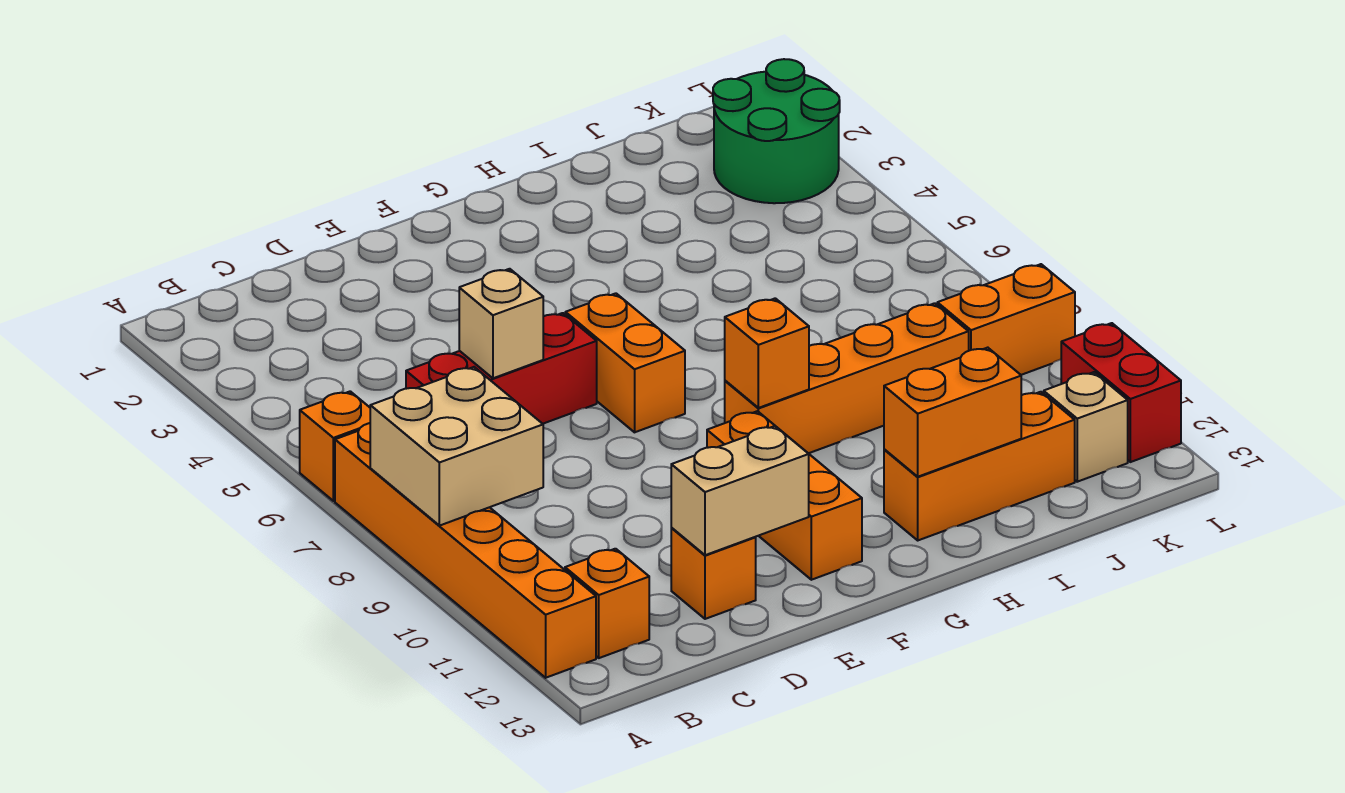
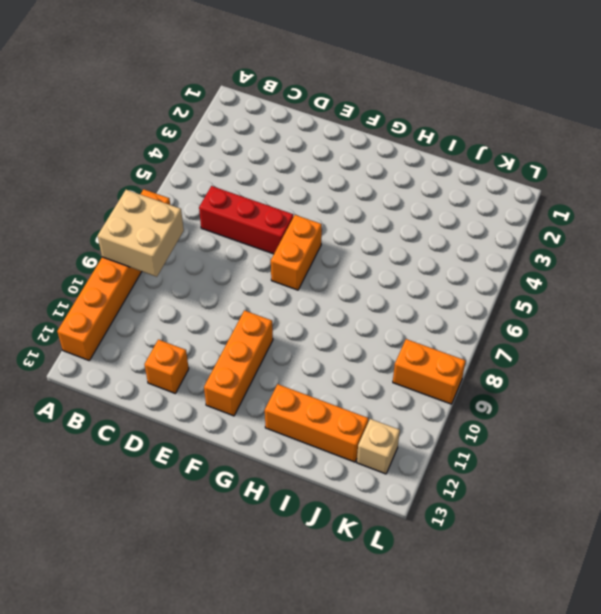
none -> orange 1x1 brick [300,391,370,501]
none -> orange 1x1 brick [565,549,649,658]
none -> orange 1x4 brick [725,303,969,453]

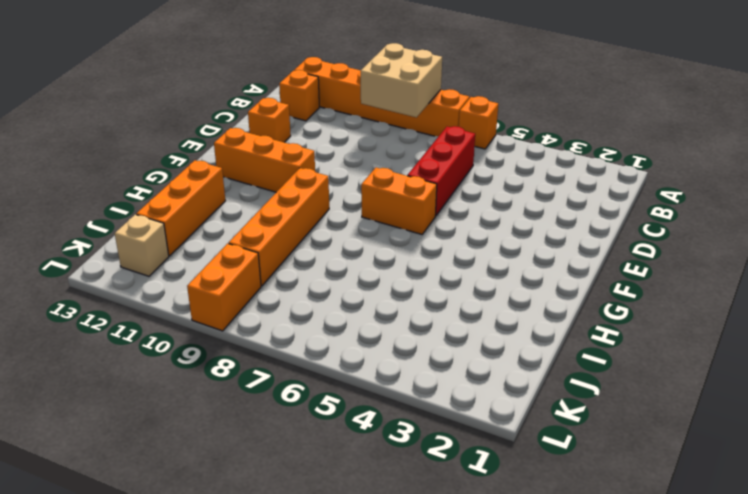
none -> green 2x2 round brick [713,59,840,203]
none -> red 1x2 brick [1061,323,1181,462]
none -> tan 1x1 brick [459,269,543,378]

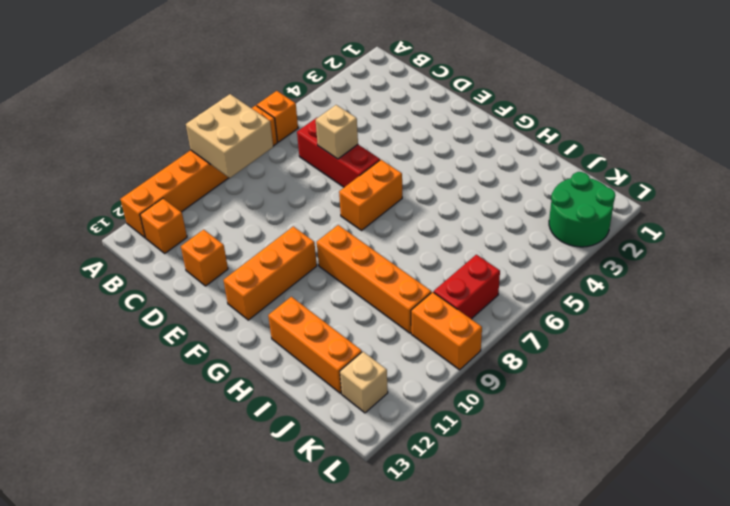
red 1x2 brick [434,255,500,319] -> red 1x2 brick moved to [1061,323,1181,462]
none -> tan 1x2 brick [671,426,809,555]
none -> orange 1x1 brick [725,298,809,408]
none -> orange 1x2 brick [884,348,1021,477]

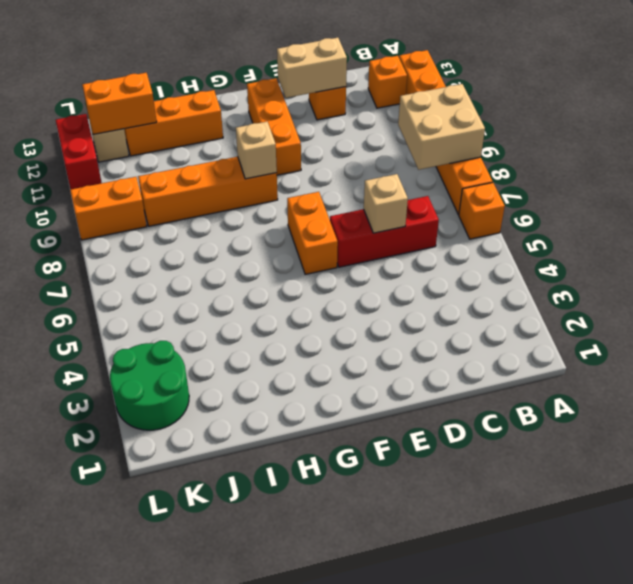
tan 1x1 brick [236,122,277,179] -> orange 1x1 brick [725,298,809,408]
orange 1x2 brick [82,73,157,135] -> orange 1x2 brick moved to [884,348,1021,477]

